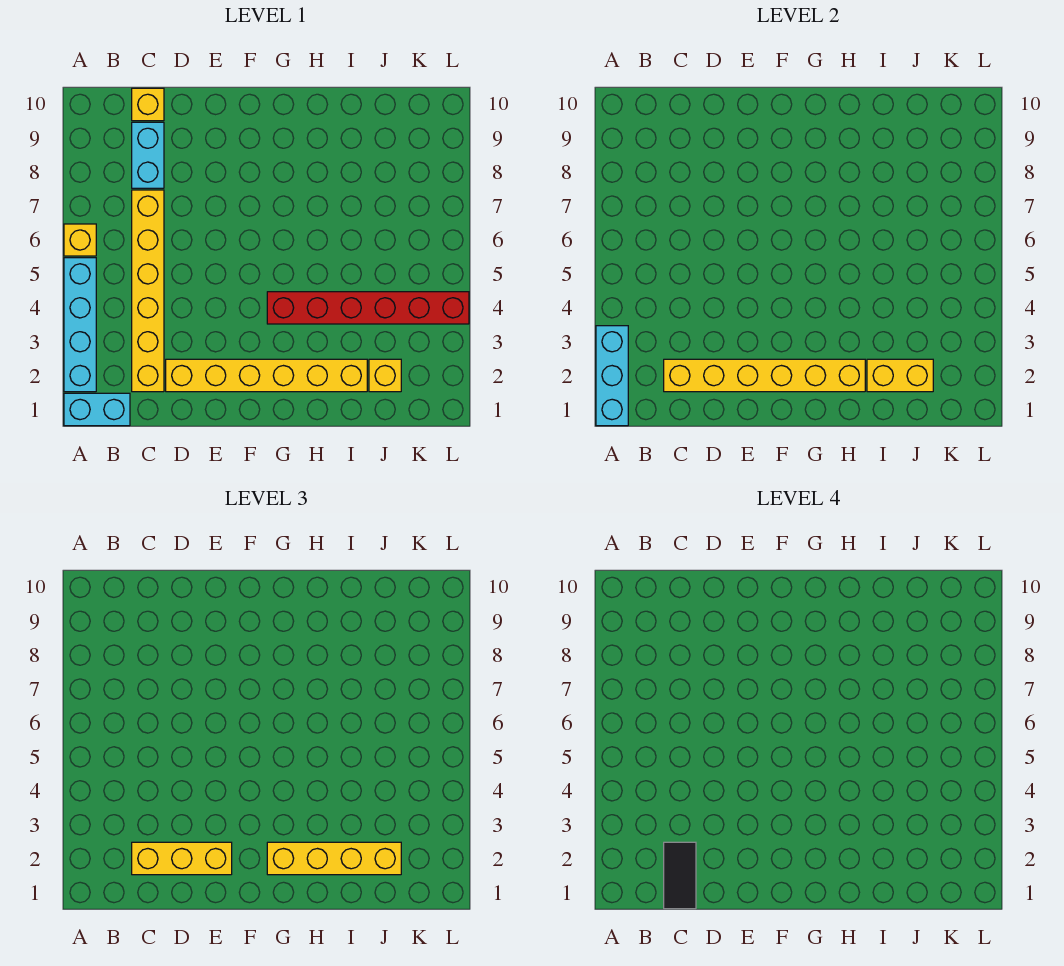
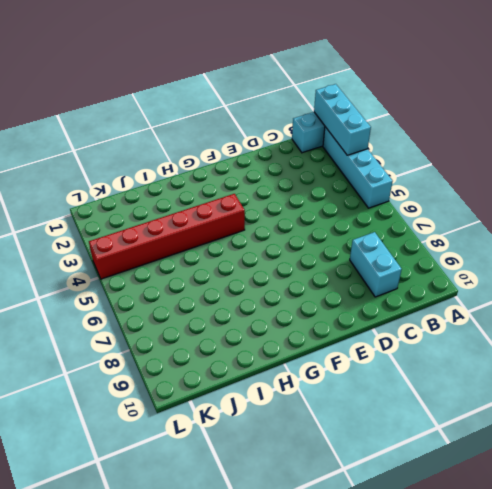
none -> yellow 1x1 brick [64,224,96,256]
none -> yellow 1x6 brick [132,190,164,392]
none -> yellow 1x1 brick [132,88,164,121]

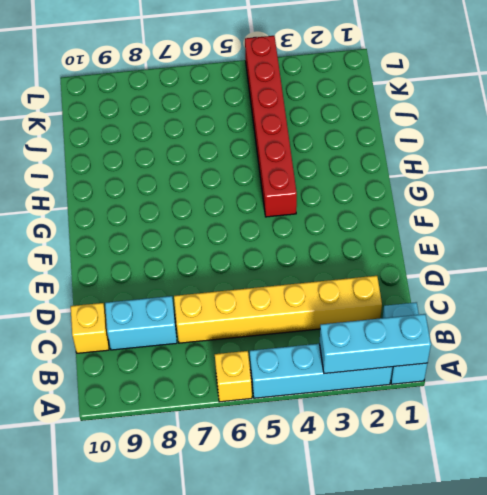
none -> yellow 1x6 brick [166,359,367,392]
none -> yellow 1x1 brick [369,359,401,392]
none -> yellow 1x6 brick [664,359,865,392]

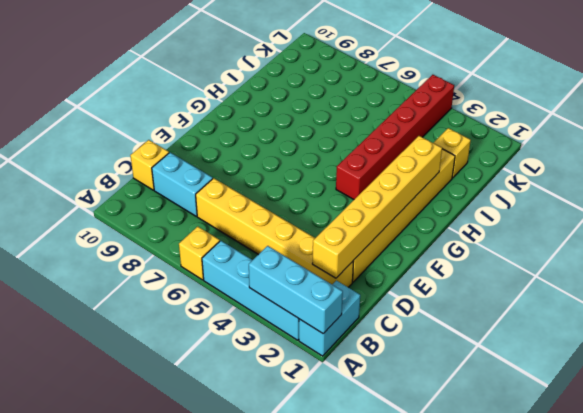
none -> yellow 1x2 brick [867,359,933,392]
none -> yellow 1x3 brick [132,842,232,875]
none -> yellow 1x4 brick [267,842,401,875]

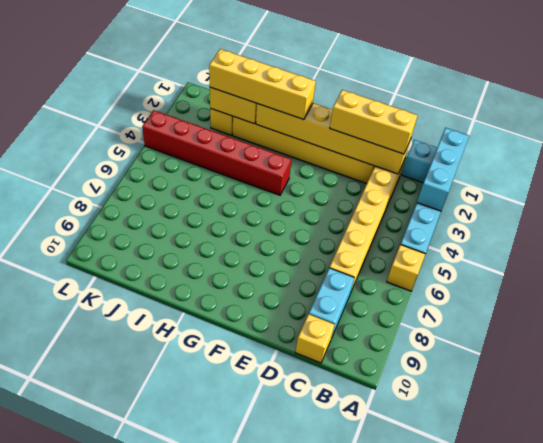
none -> black 1x2 tile [664,842,696,909]

